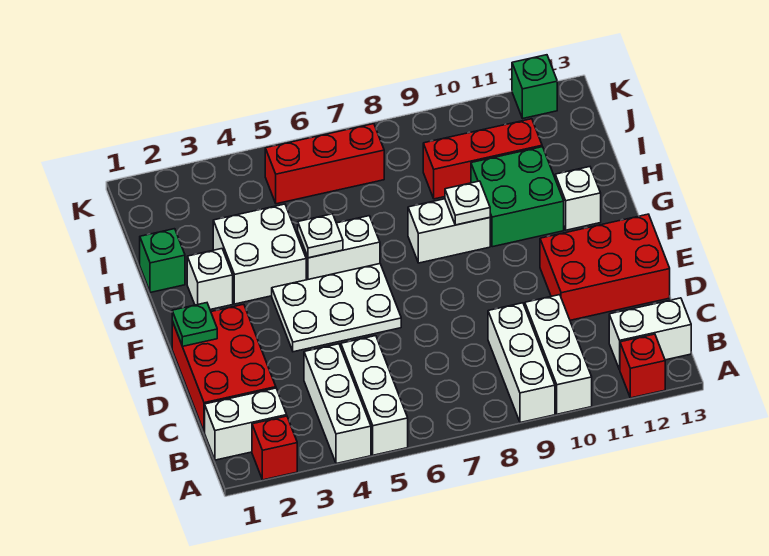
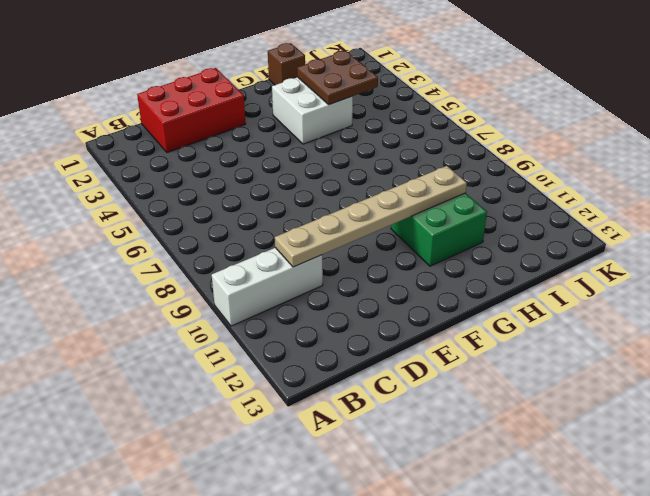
tan 1x6 plate [275,166,467,267] -> none
brown 1x1 brick [268,43,305,85] -> green 1x1 brick [140,229,185,293]
brown 2x2 plate [297,51,378,105] -> none
none -> red 1x1 brick [252,416,297,480]
none -> white 1x3 brick [304,344,371,464]
none -> white 1x3 brick [341,336,408,455]

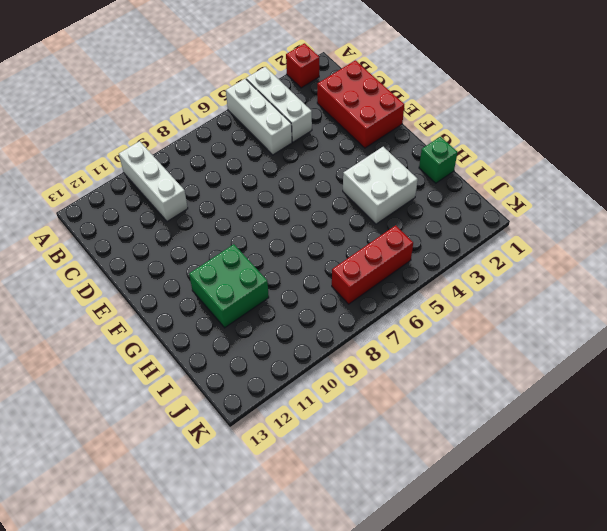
none -> white 1x3 brick [488,303,555,423]
none -> red 1x1 brick [620,334,665,398]
none -> white 1x2 brick [205,388,287,460]

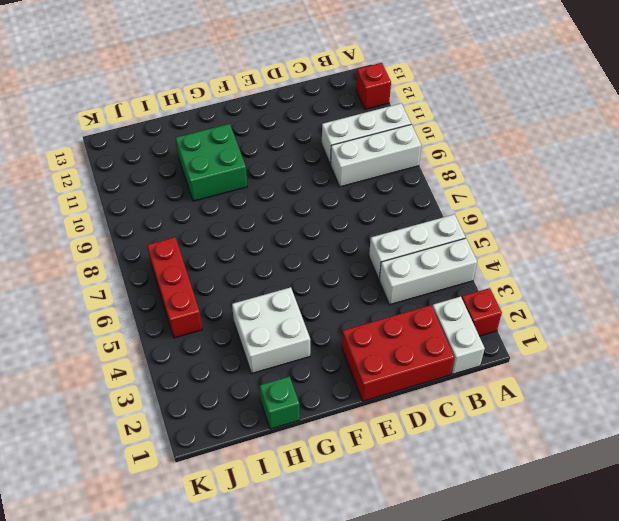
none -> white 1x2 brick [609,298,691,370]
none -> red 2x3 brick [540,214,670,320]
none -> white 2x3 plate [272,264,401,352]

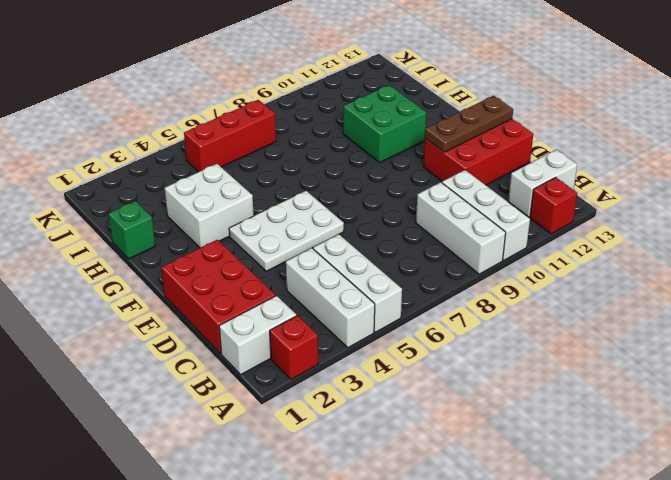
brown 1x3 plate [425,96,513,152] -> none
none -> white 1x1 brick [187,249,233,310]
none -> white 1x2 brick [298,216,380,280]
none -> white 1x2 brick [408,199,490,263]

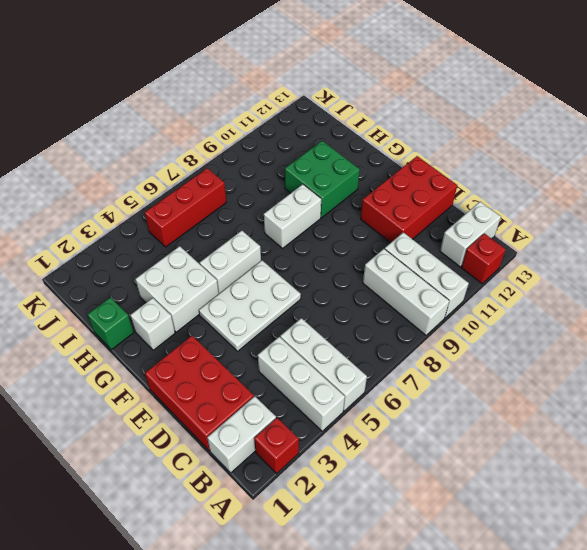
none -> white 1x1 brick [555,167,601,230]
none -> red 1x3 brick [423,119,542,199]
none -> green 1x1 brick [512,55,557,118]

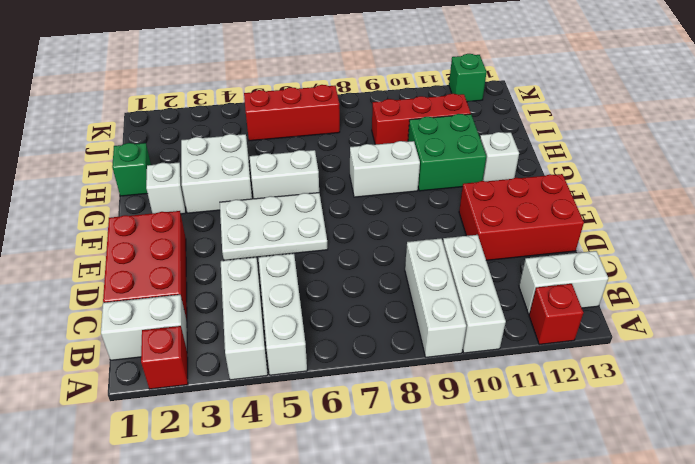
none -> green 1x1 plate [172,303,217,347]
none -> white 1x1 plate [298,214,343,258]
none -> white 1x1 plate [445,181,490,225]

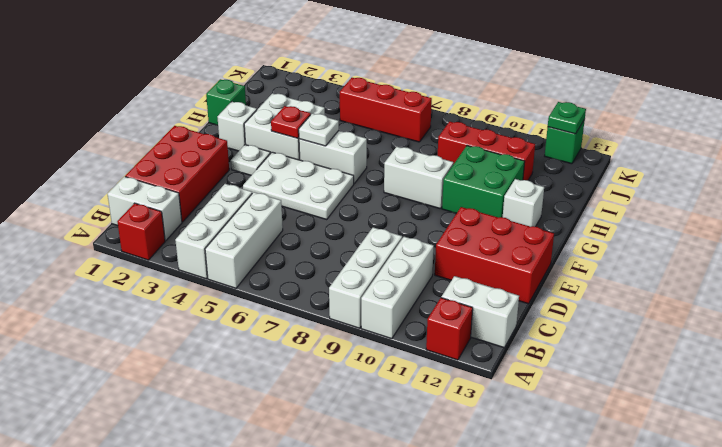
white 1x1 plate [231,145,271,175] -> white 1x1 plate moved to [445,181,490,225]
red 1x1 plate [271,106,311,138] -> none
green 1x1 plate [548,102,586,134] -> green 1x1 plate moved to [172,303,217,347]

